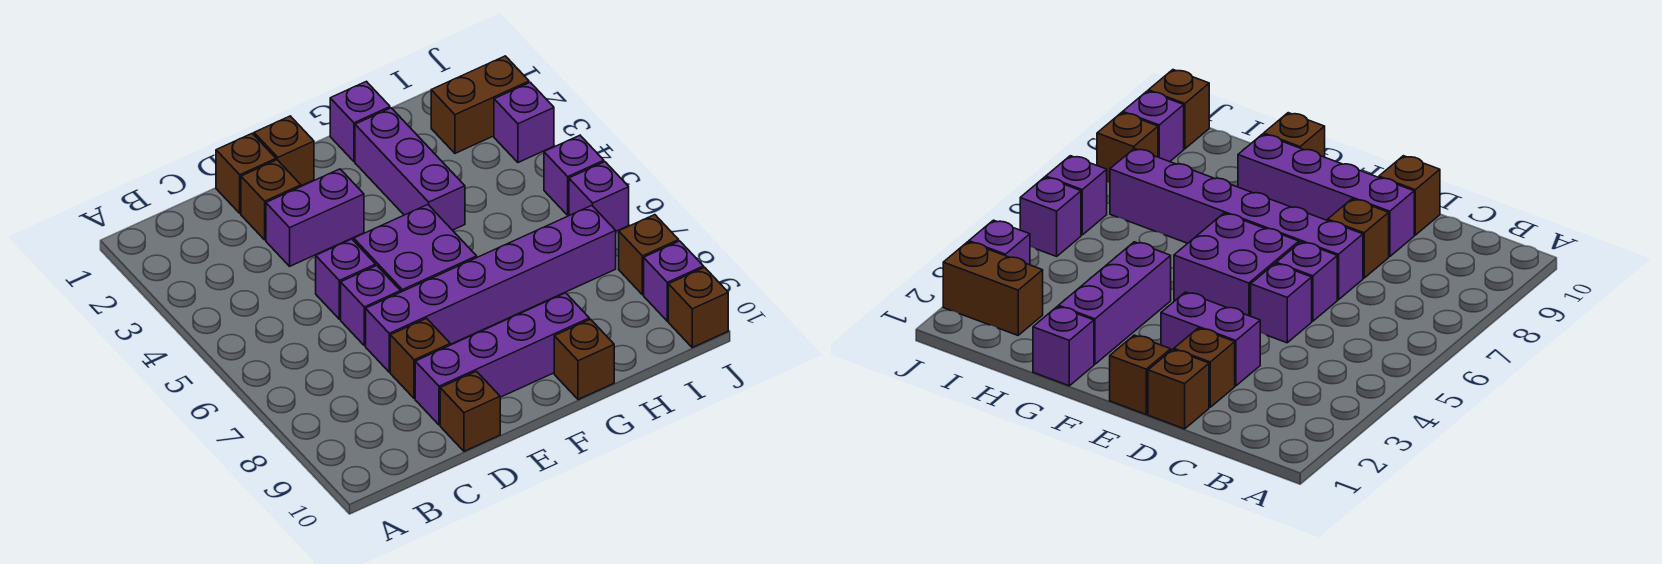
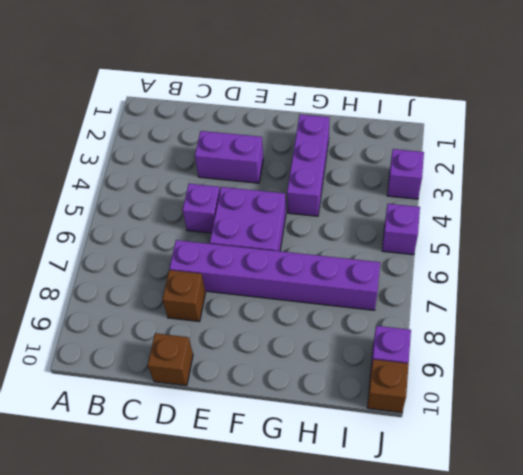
none -> brown 1x1 brick [216,134,276,213]
none -> brown 1x1 brick [241,160,301,240]
none -> purple 1x1 brick [341,266,401,346]

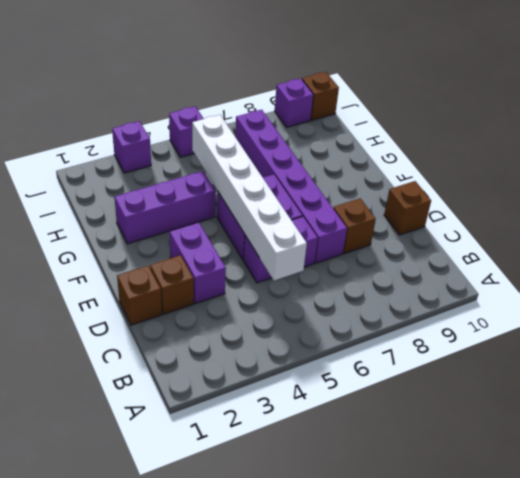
white 1x6 brick [192,115,307,281] -> none
none -> purple 1x4 brick [415,293,589,425]
none -> brown 1x1 brick [254,116,314,186]
none -> purple 1x1 brick [330,81,390,162]

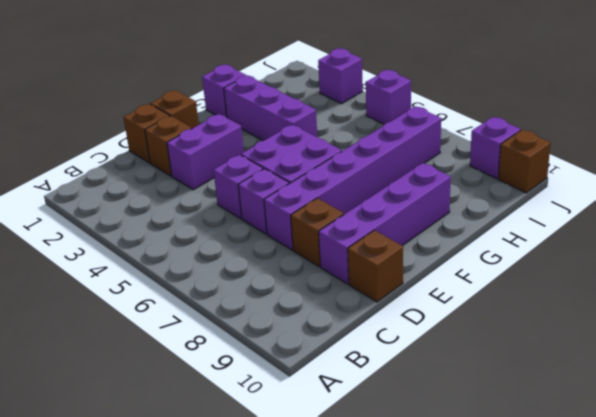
none -> brown 1x1 brick [554,319,614,400]
none -> brown 1x2 brick [431,56,529,153]
none -> purple 1x1 brick [569,162,629,231]

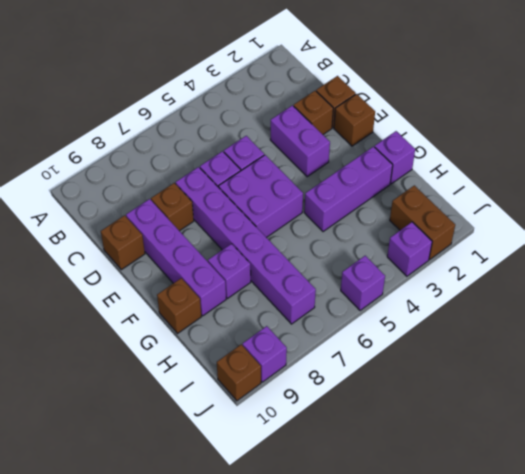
purple 1x1 brick [208,244,251,299] -> purple 1x1 brick moved to [569,162,629,231]
none -> brown 1x1 brick [619,215,679,295]

